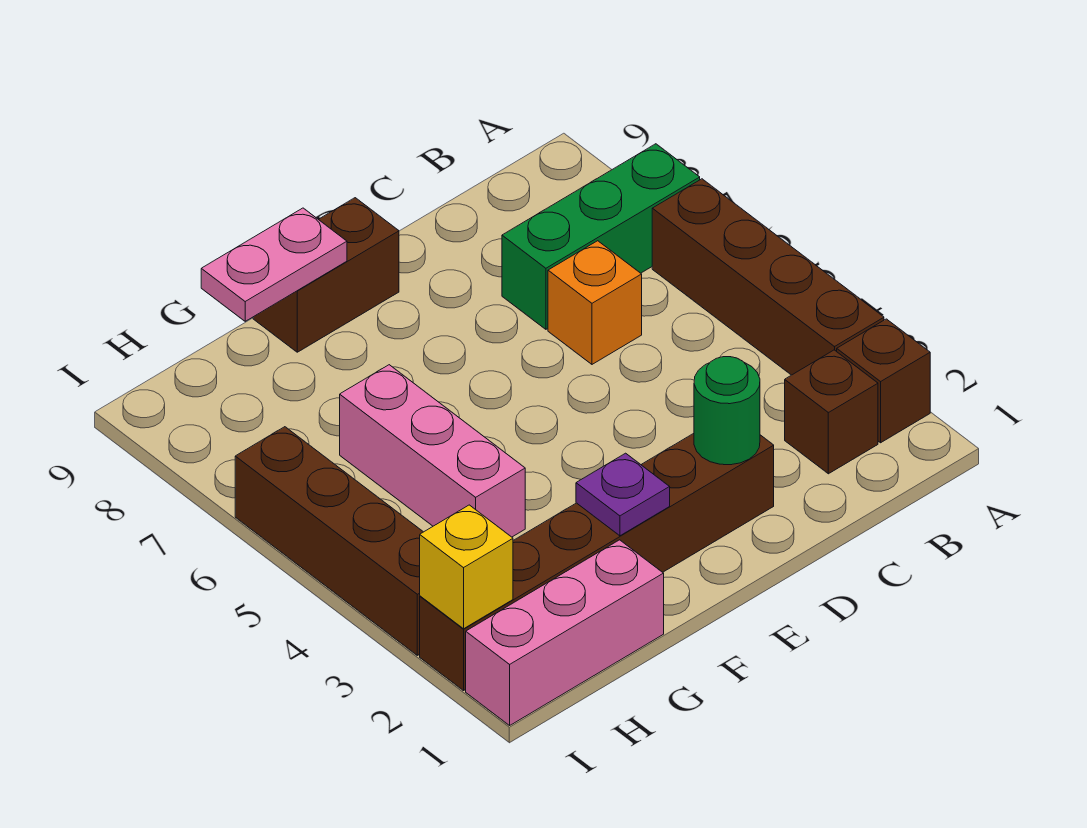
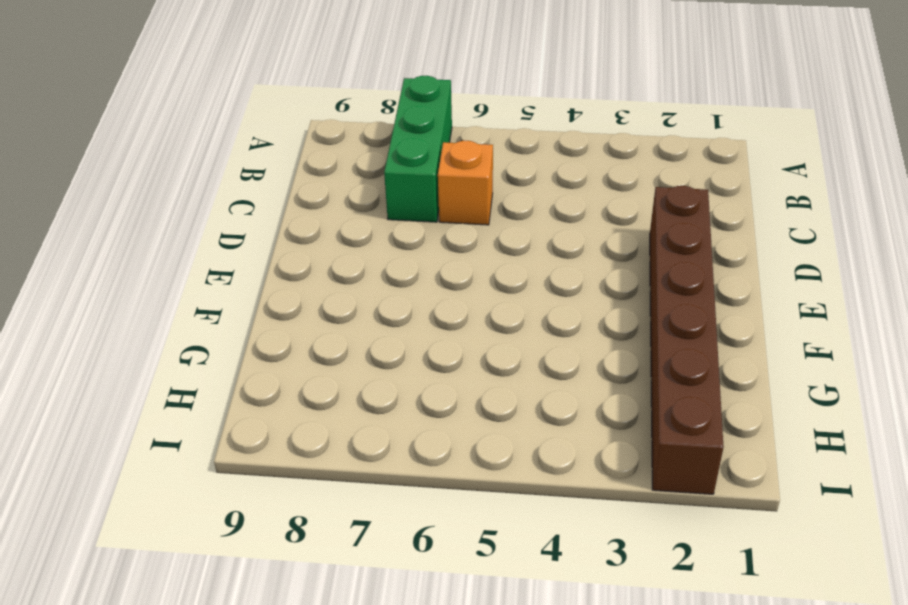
none -> brown 1x1 brick [837,319,930,443]
none -> brown 1x4 brick [652,179,884,375]
none -> brown 1x1 brick [785,350,878,474]

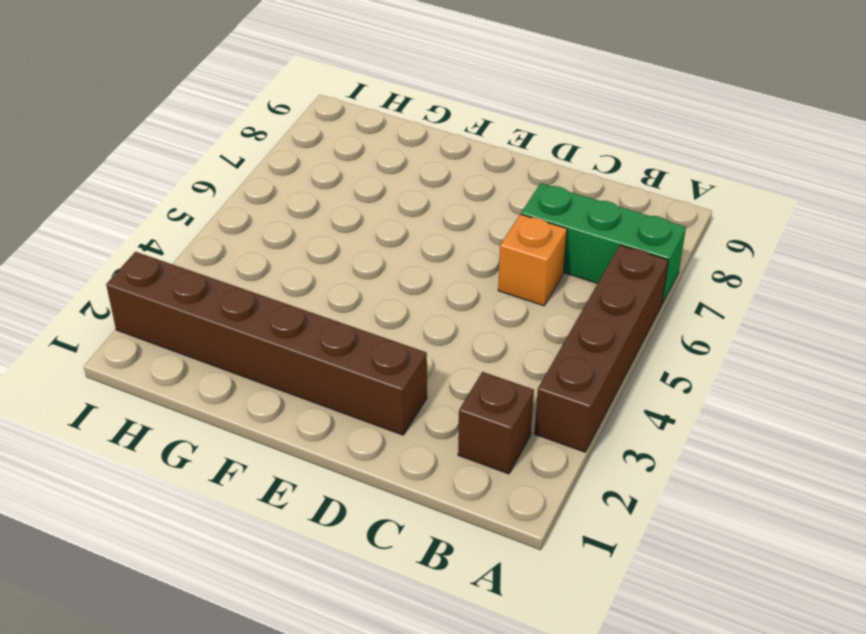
none -> brown 1x1 brick [837,319,930,443]
none -> brown 1x2 brick [253,198,399,352]
none -> pink 1x3 brick [466,540,664,725]

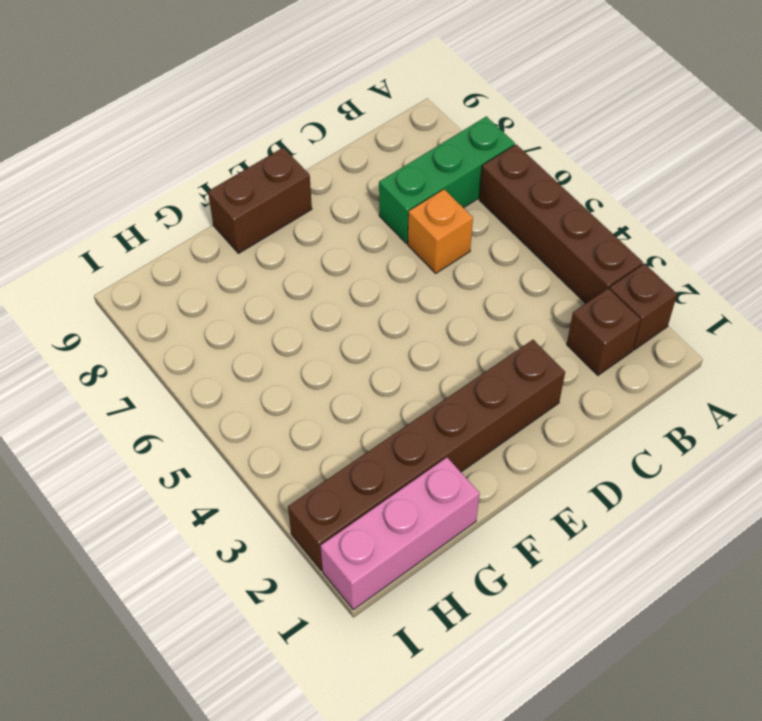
none -> pink 1x3 brick [340,365,525,537]
none -> brown 1x4 brick [235,427,423,655]
none -> green 1x1 round brick [694,357,760,465]

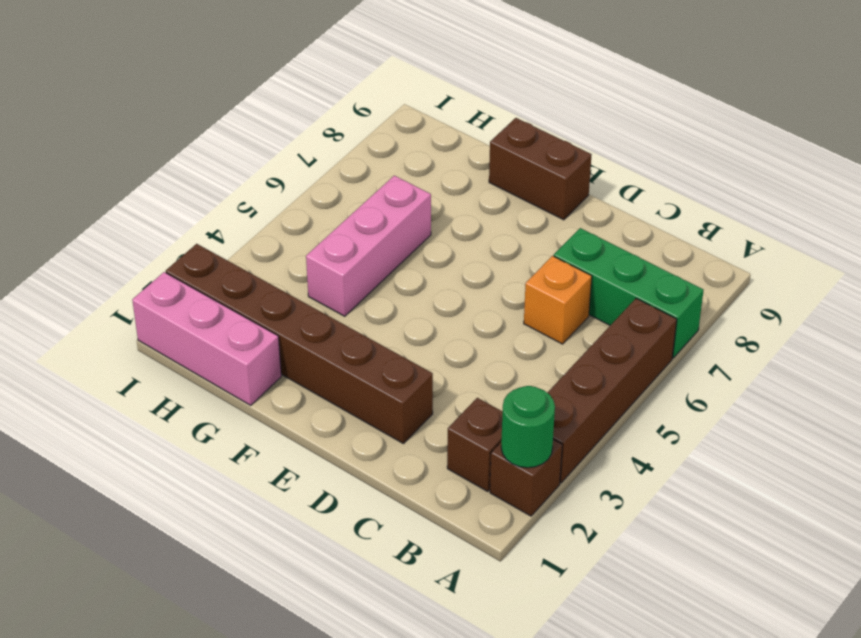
green 1x1 round brick [501,386,555,468] -> green 1x1 round brick moved to [694,357,760,465]
none -> brown 1x4 brick [235,427,423,655]
none -> purple 1x1 plate [576,453,670,536]
none -> pink 1x2 plate [201,208,347,321]

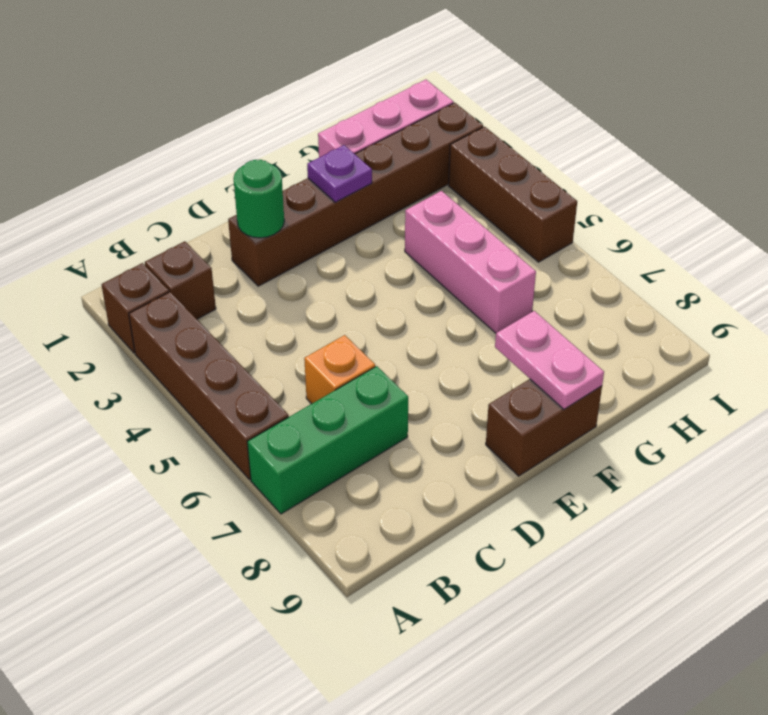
pink 1x2 plate [495,311,604,409] -> pink 1x2 plate turned to [201,208,347,321]
brown 1x3 brick [449,127,577,262] -> brown 1x4 brick [235,427,423,655]
none -> yellow 1x1 brick [420,505,513,629]

